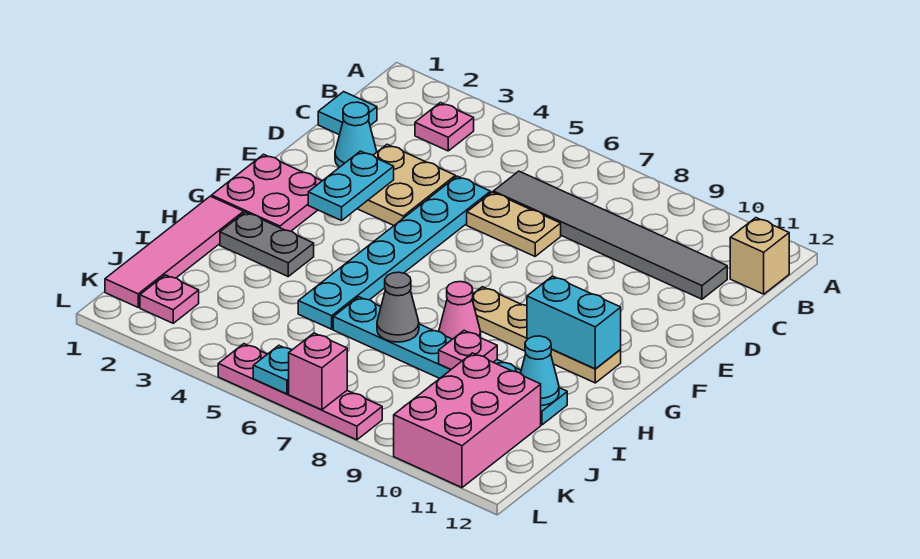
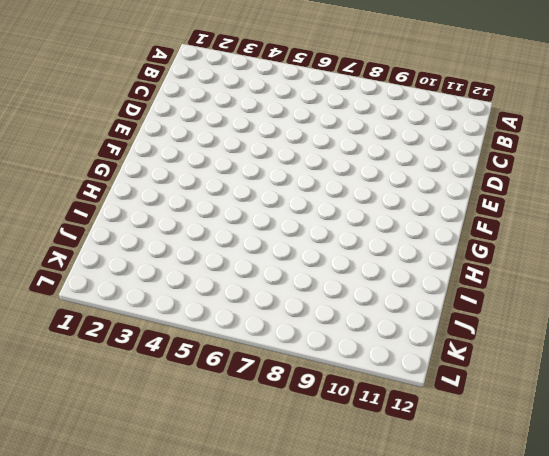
none -> pink 1x1 plate [415,103,474,151]
none -> tan 1x1 brick [730,218,789,294]
none -> cyan 1x1 tile [318,92,377,135]

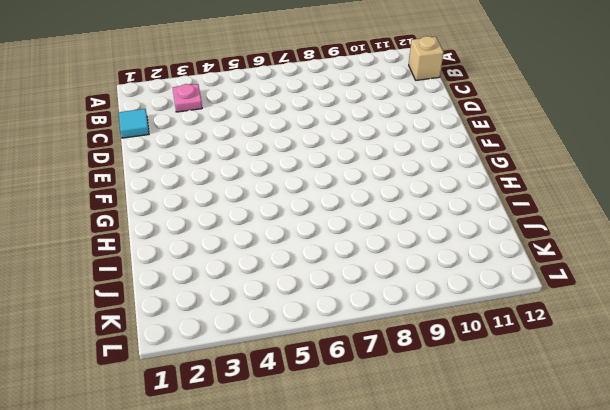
none -> grey 1x6 tile [493,171,727,299]
none -> cyan 1x1 cone [335,102,377,167]
none -> tan 2x2 plate [357,144,455,225]

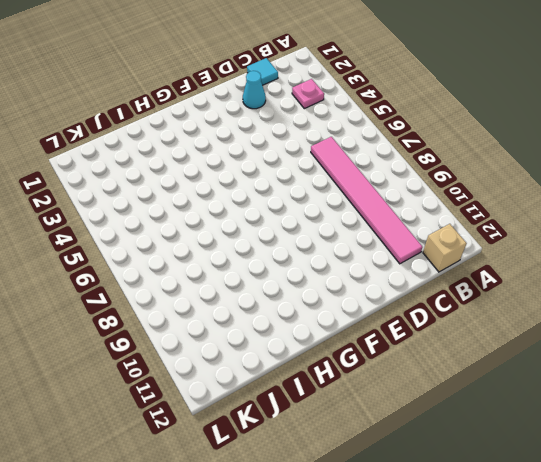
pink 1x6 tile [311,137,422,264] -> grey 1x6 tile [493,171,727,299]
none -> tan 2x2 plate [357,144,455,225]
none -> cyan 1x6 plate [298,176,491,329]
none -> tan 1x2 plate [467,192,561,256]

